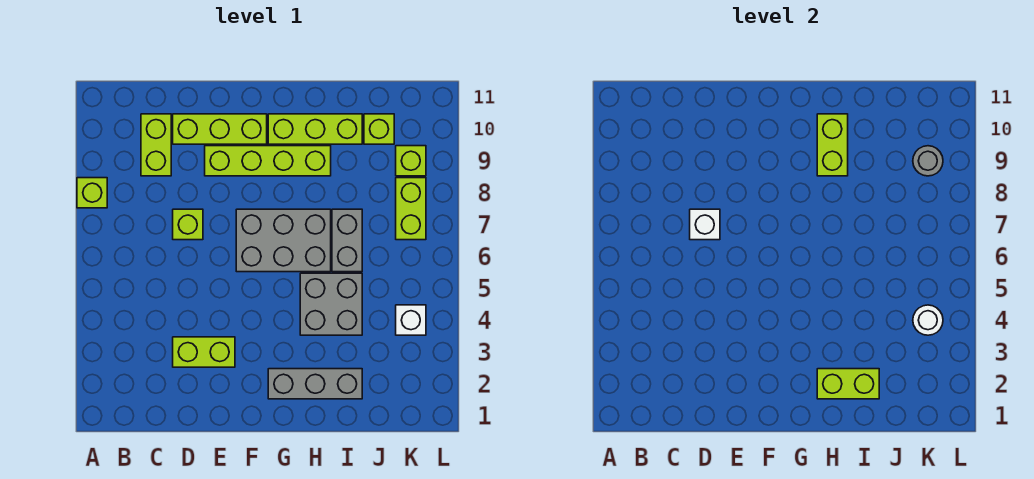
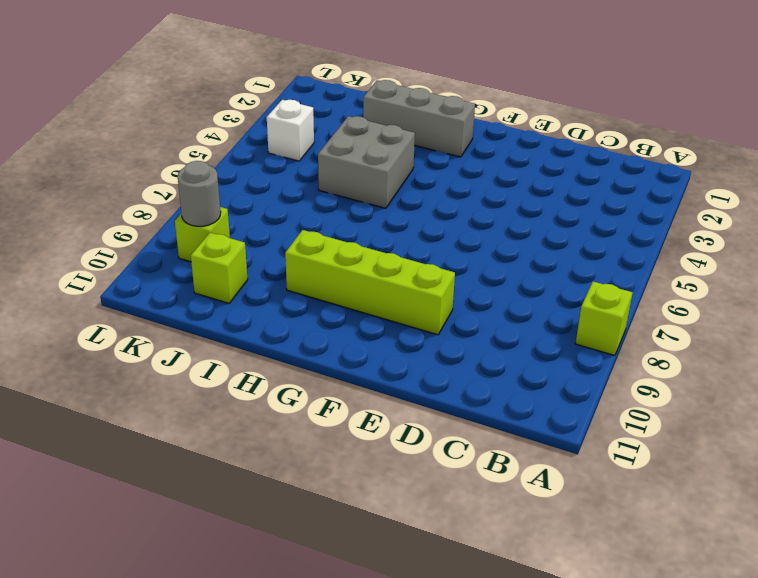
none -> lime 1x2 brick [141,114,171,176]
none -> lime 1x2 brick [173,337,235,367]
none -> lime 1x1 brick [173,209,203,240]

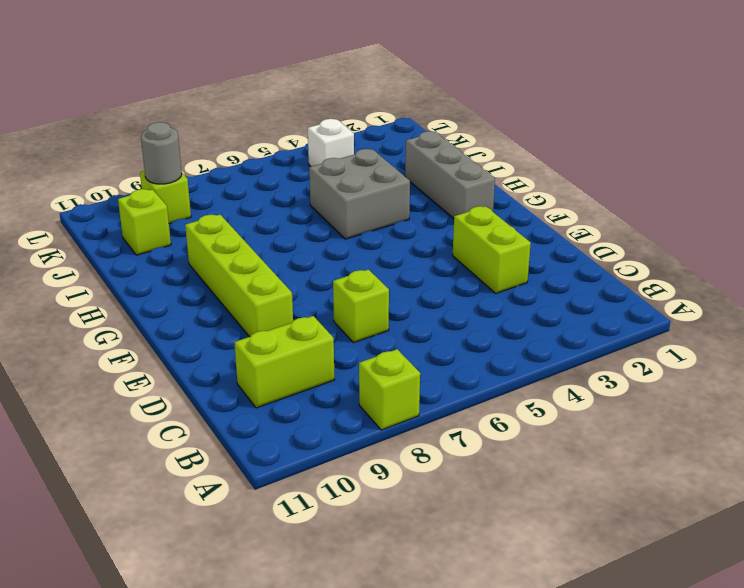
none -> lime 1x3 brick [173,114,267,144]
none -> grey 2x3 brick [236,209,331,272]
none -> lime 1x3 brick [268,114,362,144]

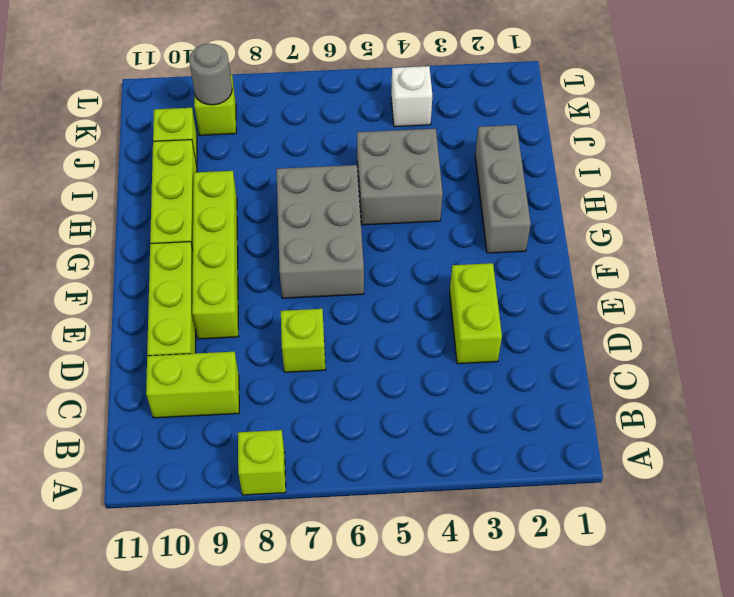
none -> grey 1x2 brick [332,209,362,272]
none -> lime 1x2 brick [396,178,426,240]
none -> white 1x1 brick [690,209,720,240]

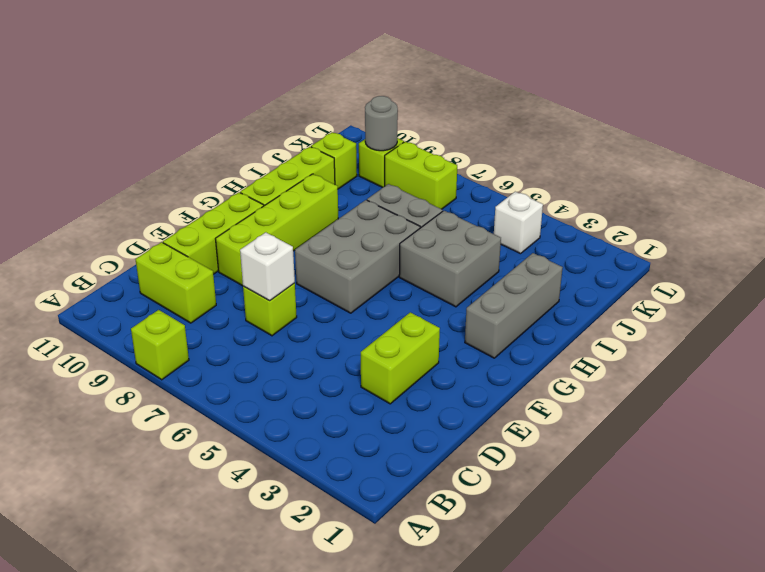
none -> lime 1x2 brick [817,369,879,399]
none -> lime 1x2 brick [817,114,848,176]
none -> white 1x1 round brick [913,305,943,335]

